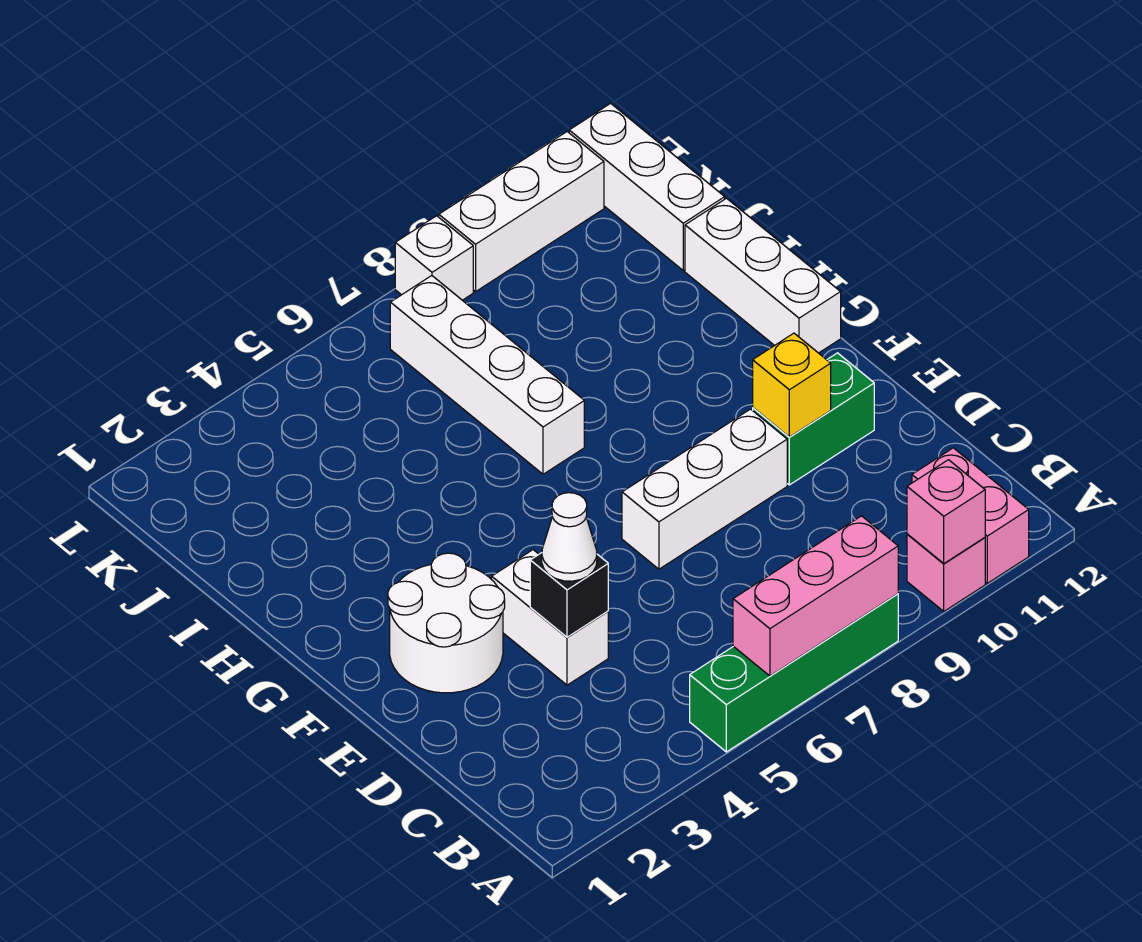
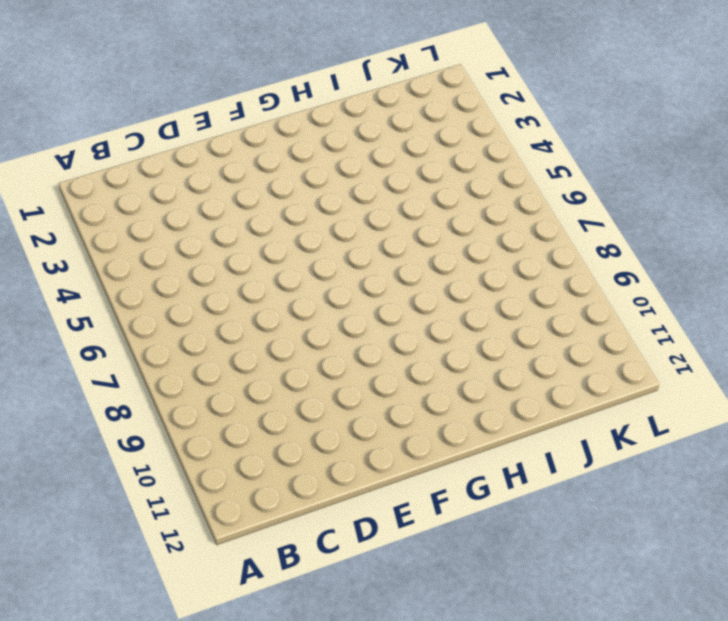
none -> green 1x4 brick [690,594,898,752]
none -> pink 1x1 brick [907,534,985,611]
none -> pink 1x2 brick [912,448,1029,583]

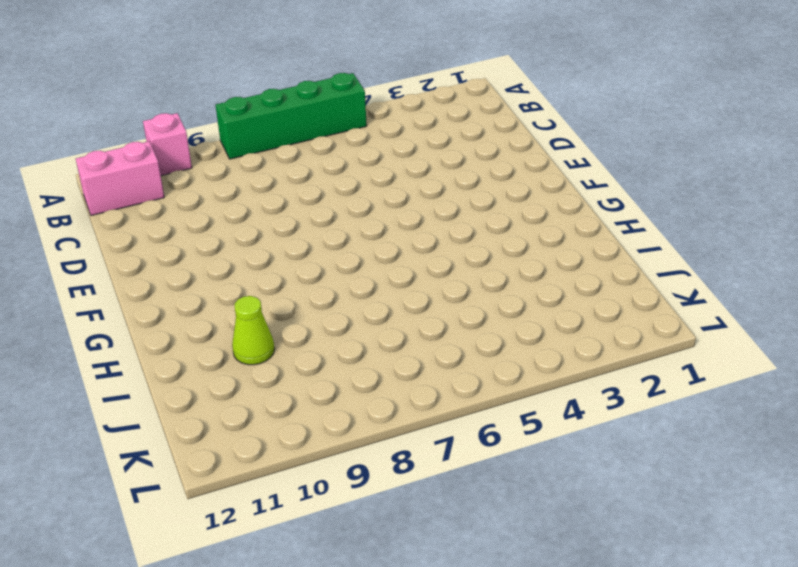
pink 1x2 brick [76,141,164,216] -> pink 1x2 brick turned to [912,448,1029,583]
lime 1x1 cone [232,296,275,365] -> none
none -> white 1x2 brick [492,550,608,685]
none -> white 2x2 round brick [388,553,505,693]
none -> white 1x3 brick [622,409,787,569]

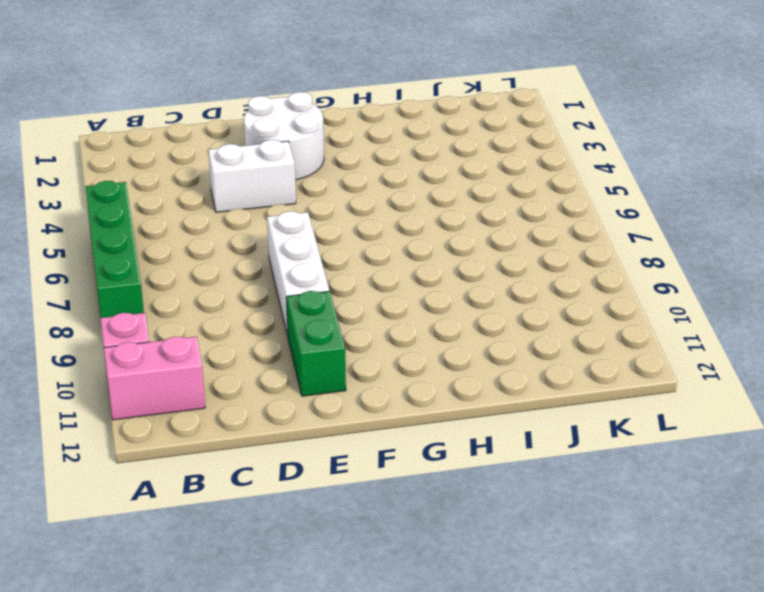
none -> white 1x3 brick [685,198,841,353]
none -> white 1x4 brick [390,276,584,474]
none -> white 1x3 brick [569,103,725,270]

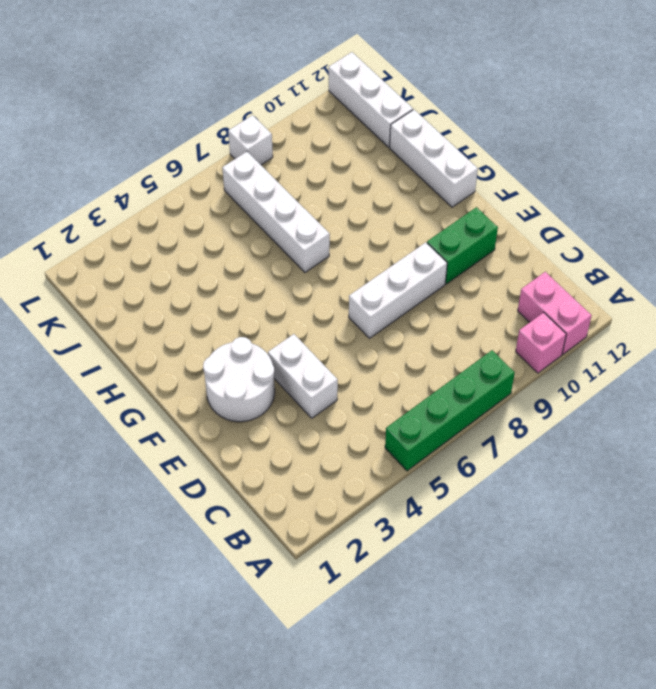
none -> white 1x3 brick [439,132,604,291]
none -> pink 1x3 brick [733,516,898,676]
none -> pink 1x1 brick [907,460,985,564]

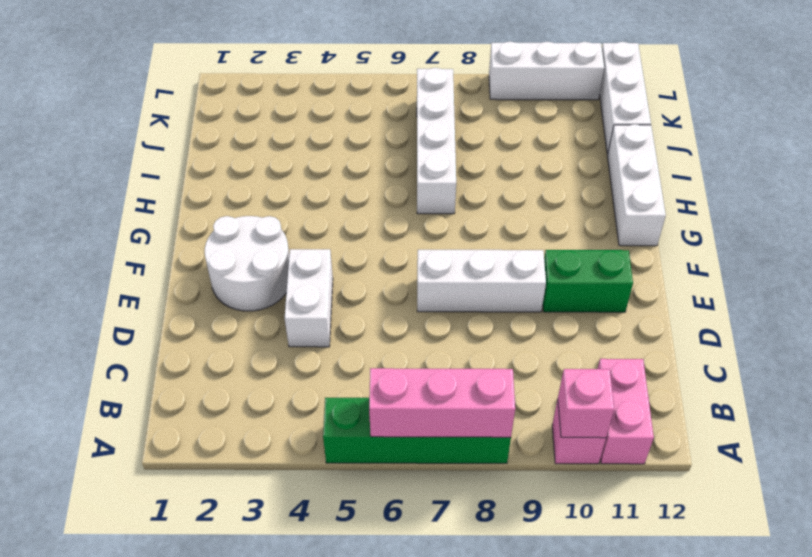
none -> white 1x1 brick [395,216,473,300]
none -> black 1x1 brick [530,553,608,637]
none -> yellow 1x1 brick [753,333,831,437]

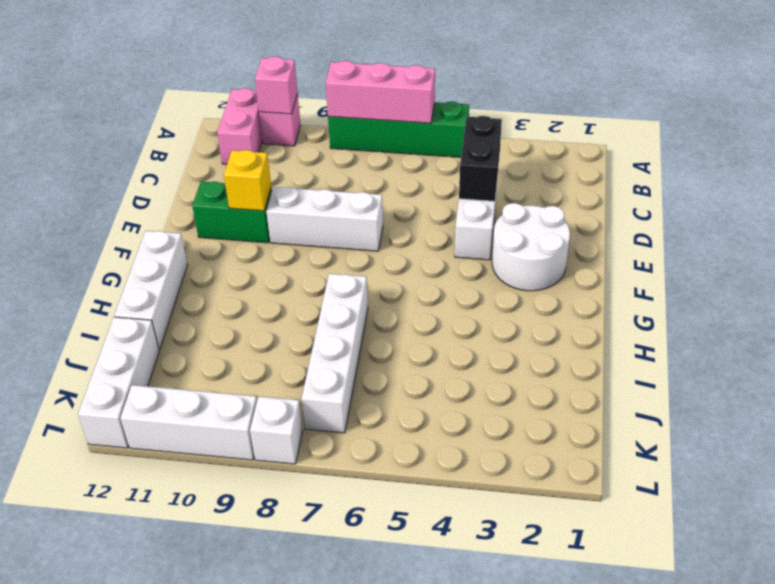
black 1x2 brick [459,116,502,201] -> black 1x1 brick [530,553,608,637]
none -> white 1x1 cone [542,493,597,581]

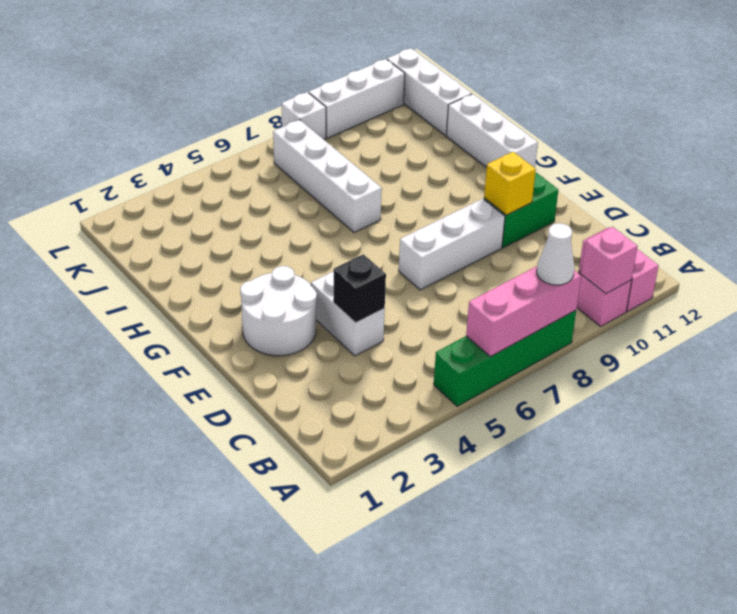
white 1x1 cone [537,223,574,285] -> white 1x1 cone moved to [542,493,597,581]

